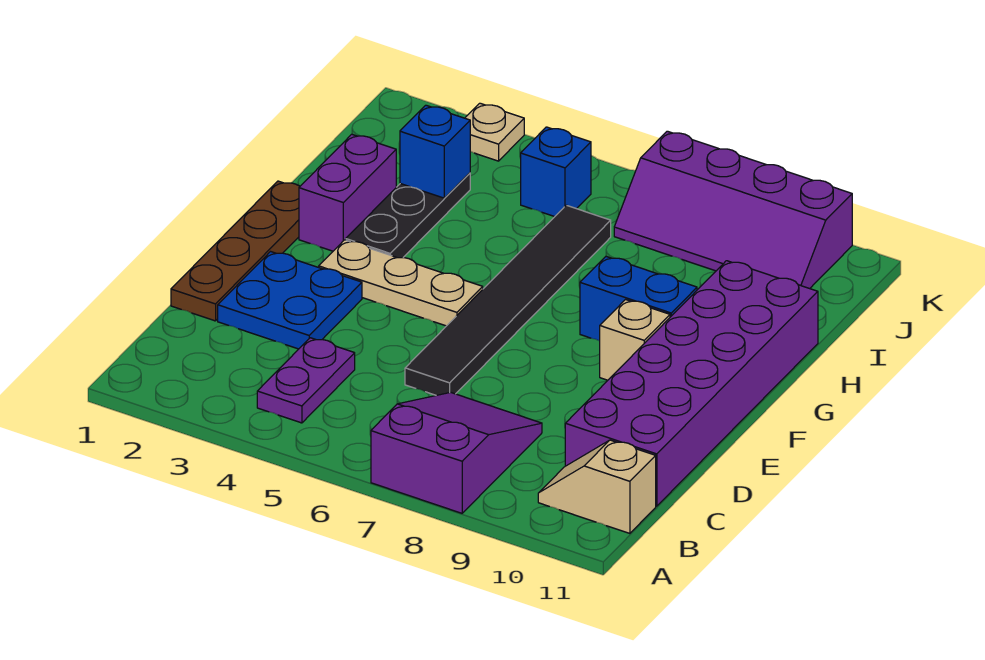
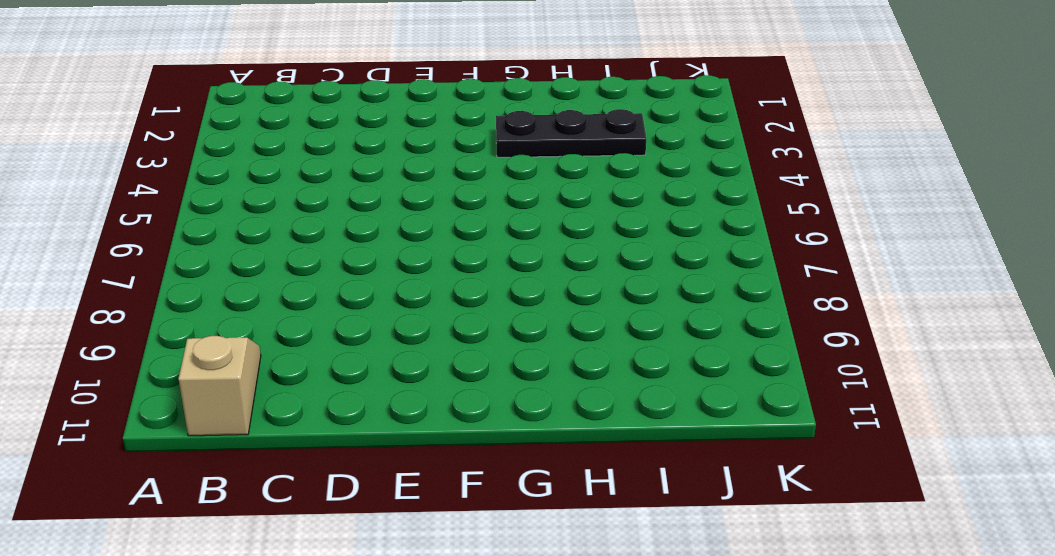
none -> purple 2x3 slope [371,392,542,513]
none -> purple 1x2 plate [257,338,355,423]
none -> purple 2x6 brick [565,261,818,506]

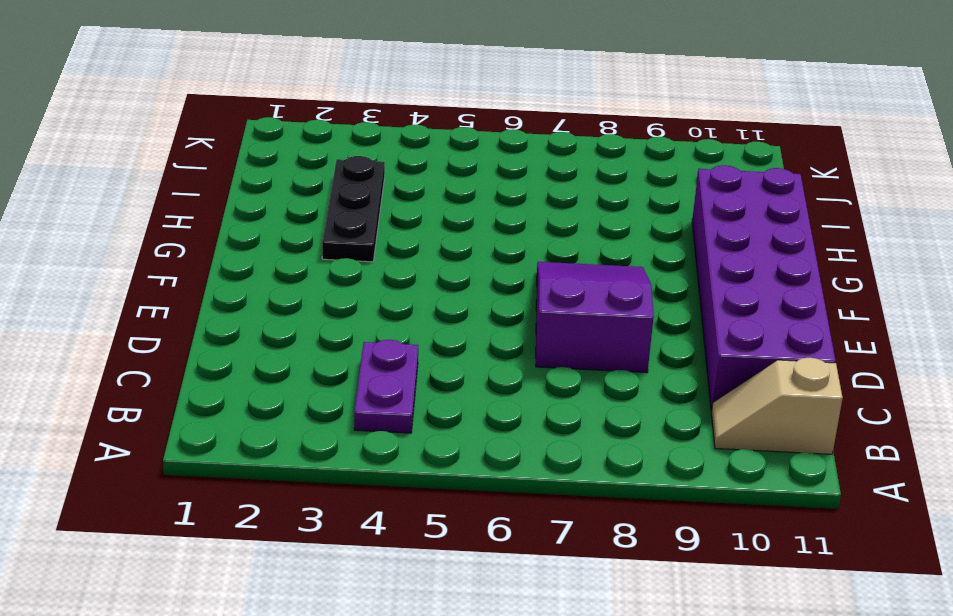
purple 2x3 slope [536,262,654,373] -> purple 2x3 slope moved to [371,392,542,513]
none -> brown 1x4 plate [171,181,300,321]
none -> blue 2x2 plate [218,252,362,349]
none -> black 1x6 tile [405,205,611,395]

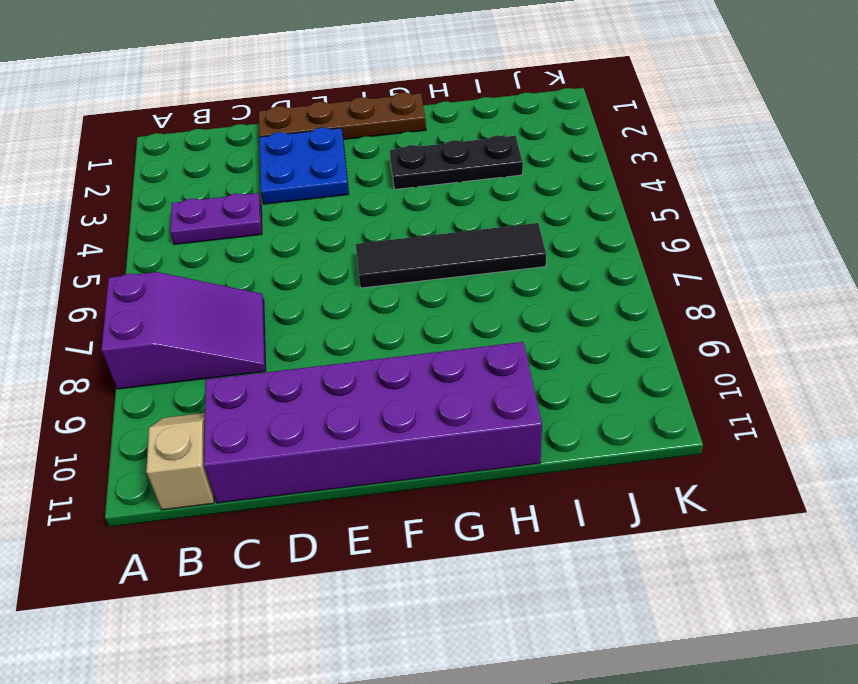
black 1x4 tile [356,223,546,288] -> black 1x6 tile [405,205,611,395]
none -> tan 1x3 plate [319,240,483,326]
none -> tan 1x1 brick [600,300,670,380]
none -> purple 1x2 brick [299,134,396,251]

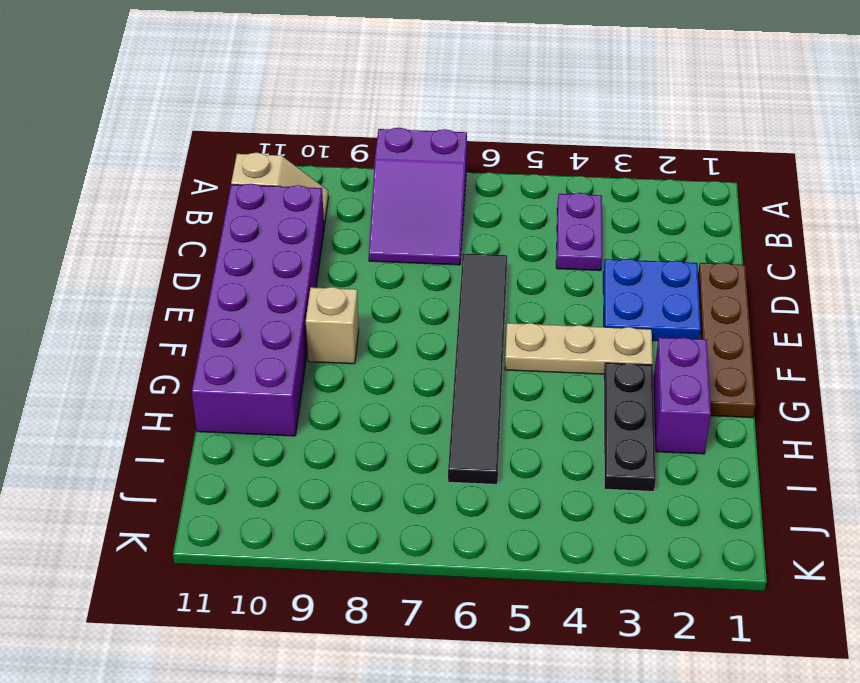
none -> blue 1x2 brick [580,257,697,341]
none -> blue 1x1 brick [521,127,591,217]
none -> purple 2x4 slope [614,131,852,289]

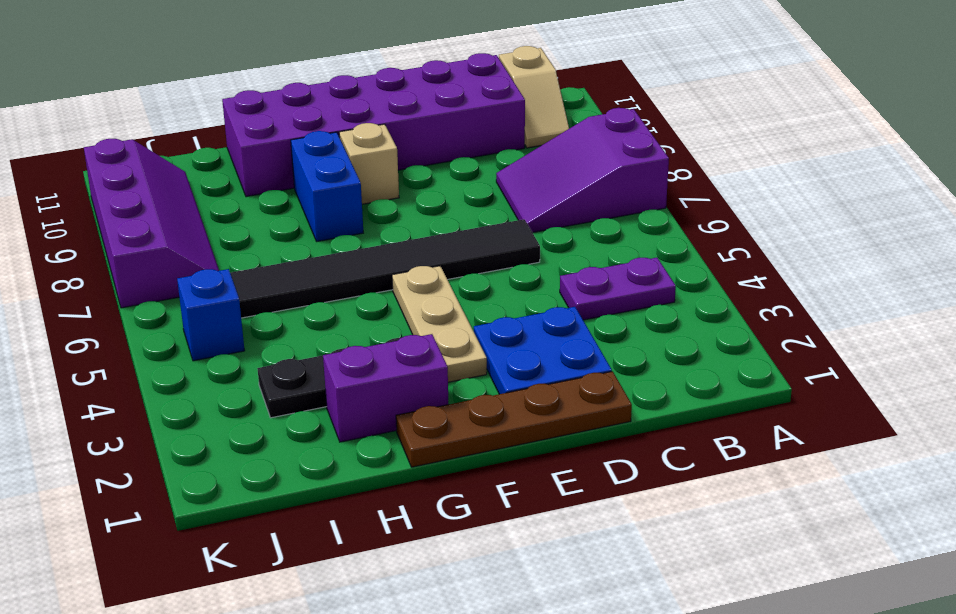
none -> tan 1x1 plate [465,103,524,161]
none -> blue 1x1 brick [400,105,470,198]

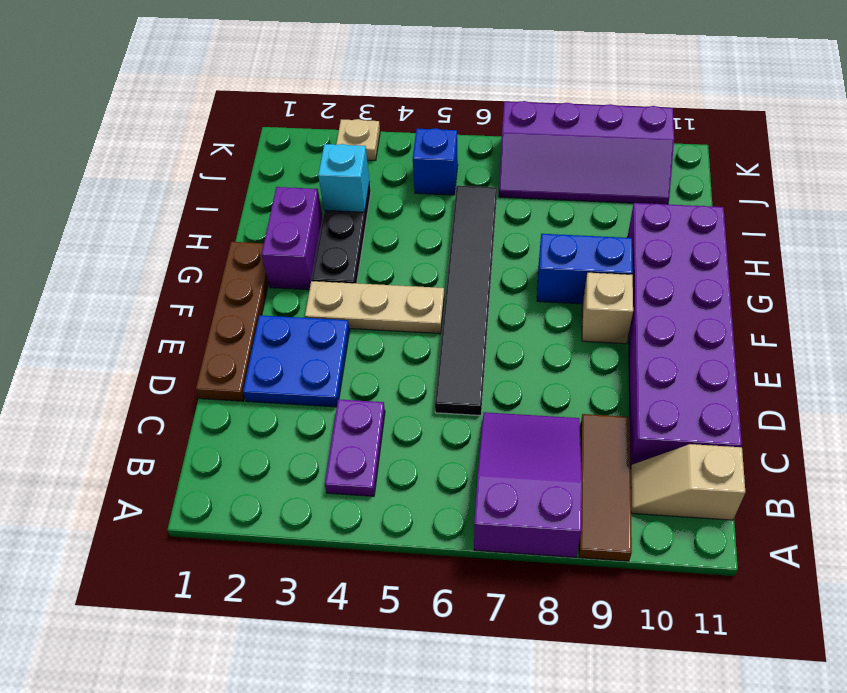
brown 1x3 tile [579,414,632,561] -> none
cyan 1x1 brick [318,144,370,212] -> blue 1x1 brick [400,105,470,198]

